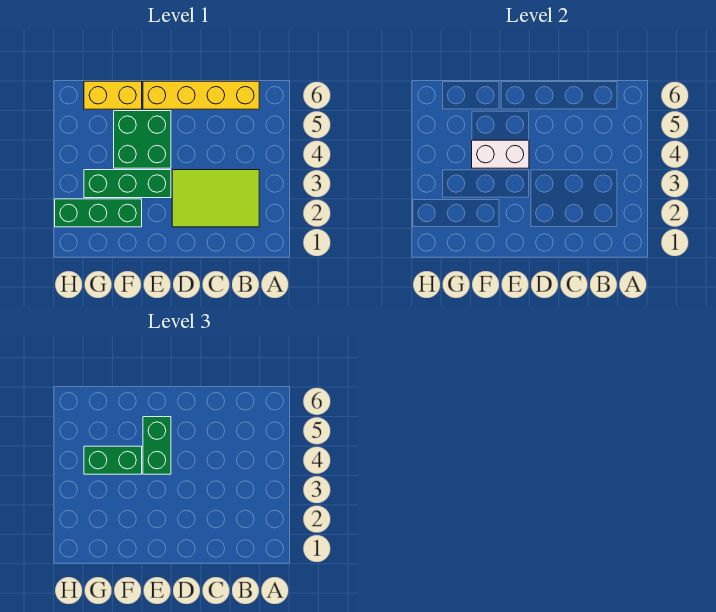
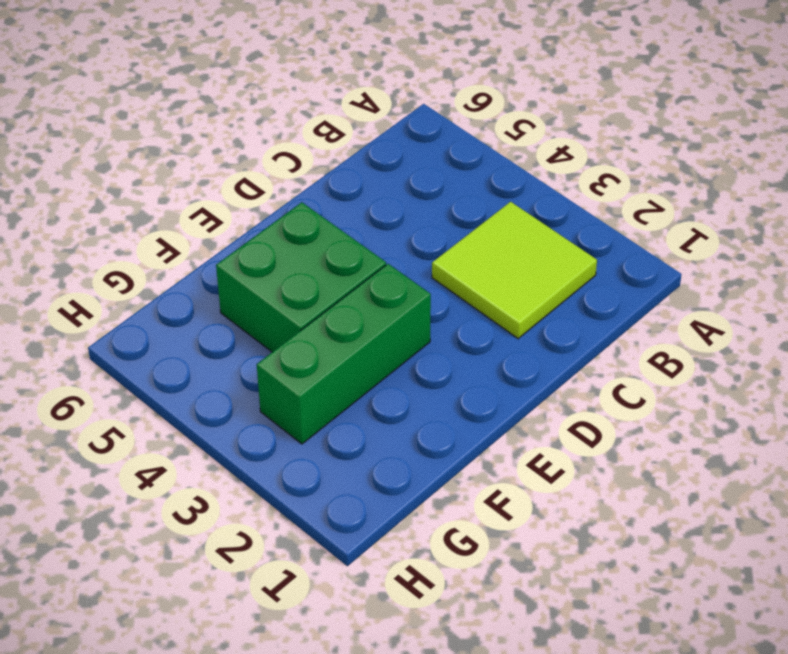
lime 2x2 tile [432,202,597,339] -> lime 2x3 tile [172,170,259,227]
none -> yellow 1x4 brick [143,81,259,109]
none -> green 1x3 brick [55,199,142,227]

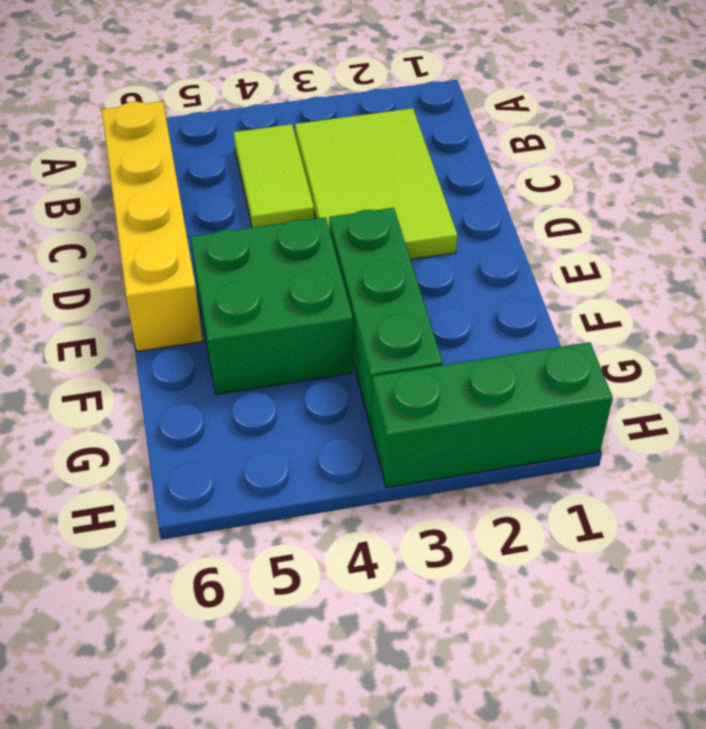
lime 1x2 tile [234,124,314,228] -> none
green 1x3 brick [371,342,613,488] -> green 1x3 brick turned to [55,199,142,227]
none -> yellow 1x2 brick [84,81,142,109]
none -> white 1x2 brick [472,140,529,168]

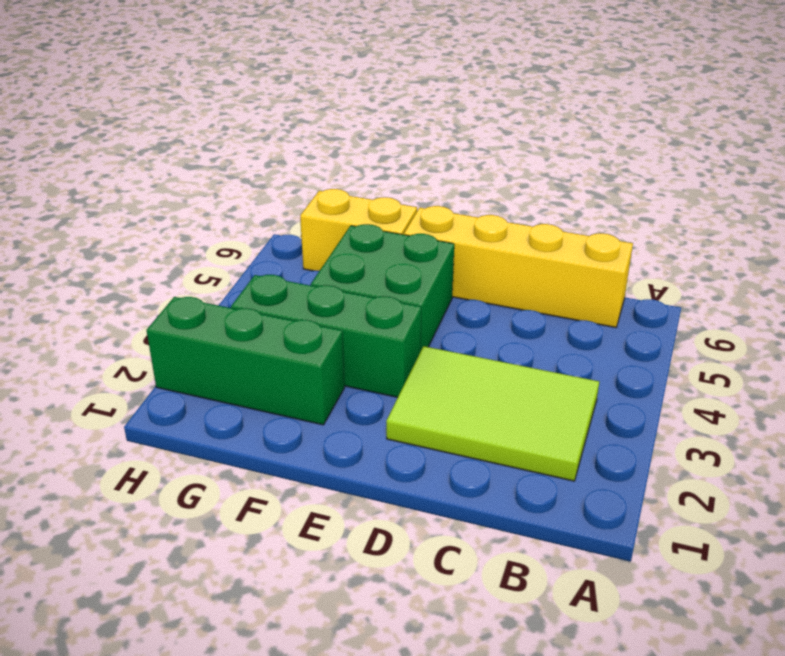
none -> white 1x2 brick [472,140,529,168]
none -> green 1x2 brick [143,417,171,474]

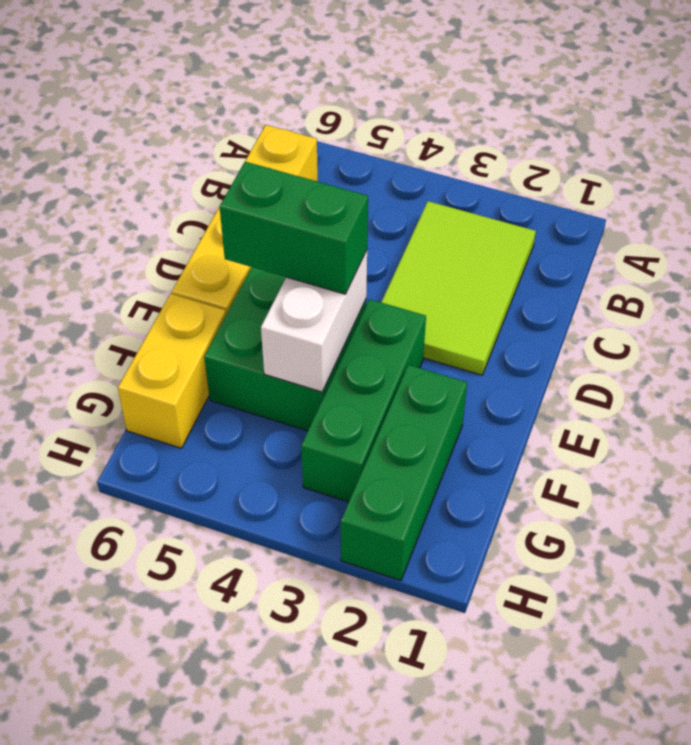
none -> green 1x2 brick [84,446,142,474]

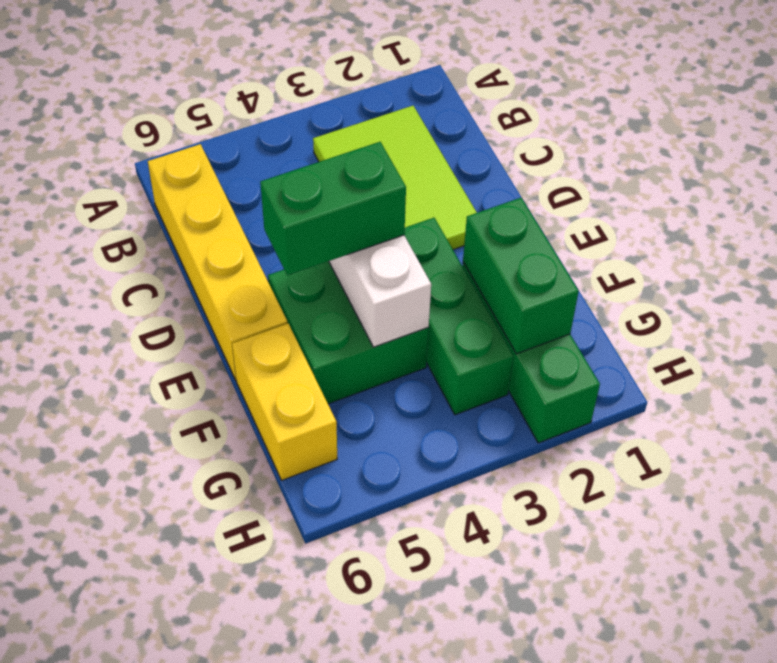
green 1x2 brick [463,198,579,354] -> green 1x2 brick moved to [84,446,142,474]

